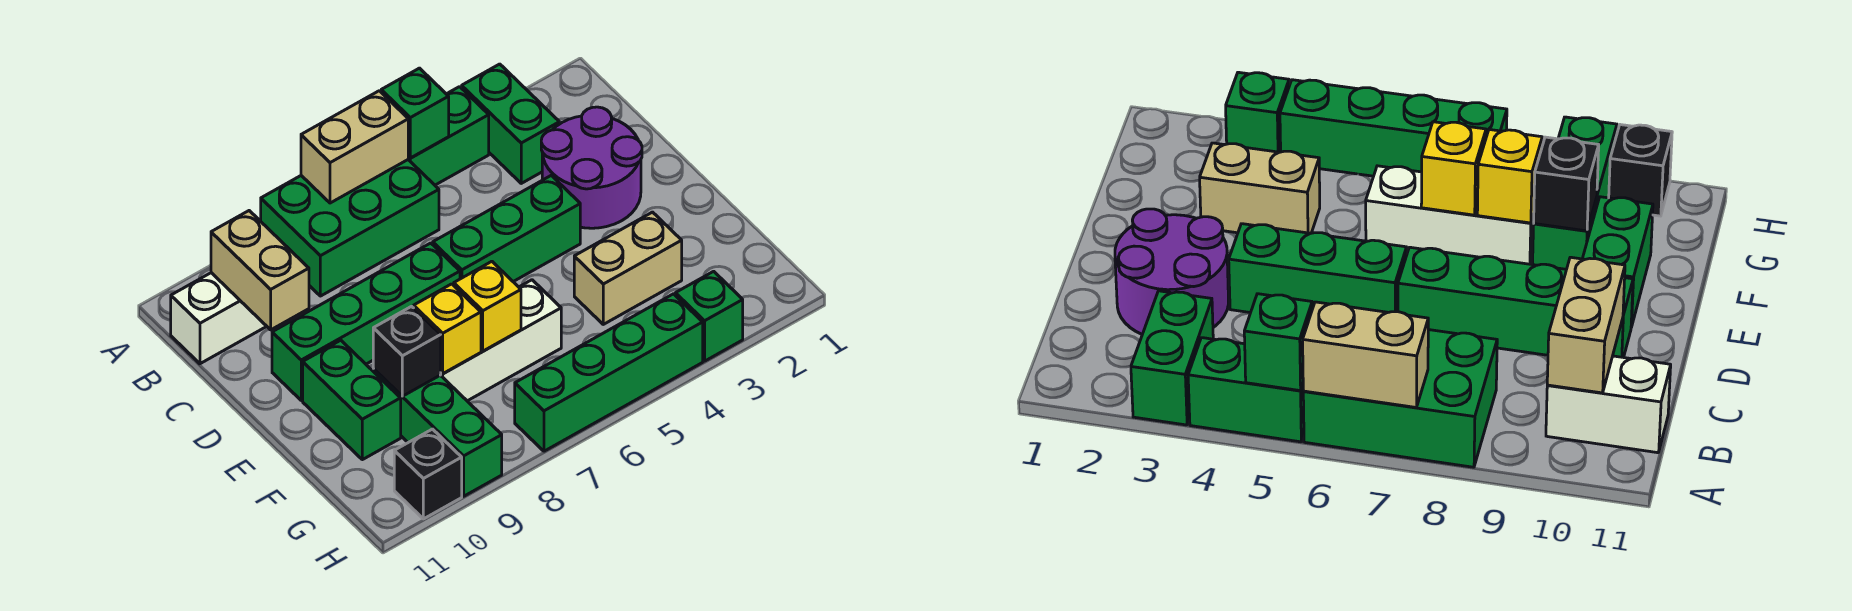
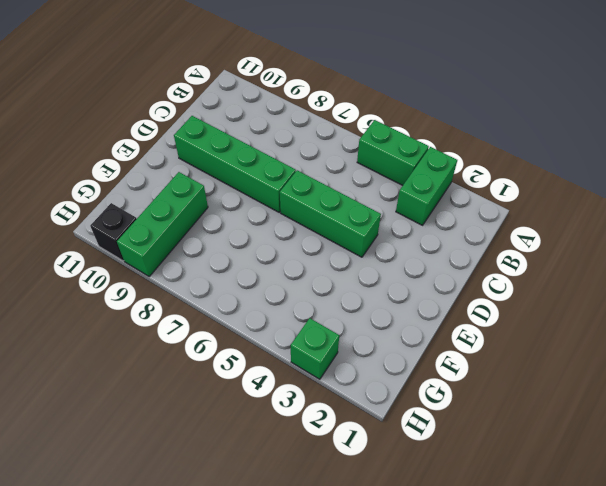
none -> green 2x3 brick [261,160,439,296]
none -> white 1x2 brick [171,273,267,364]
none -> purple 2x2 round brick [541,107,642,228]

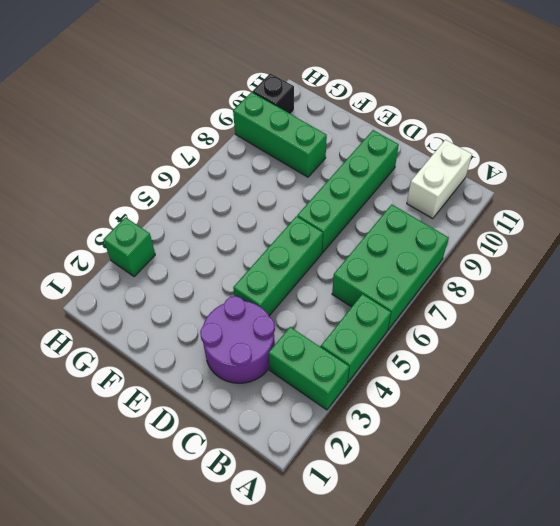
none -> green 1x2 brick [303,340,401,460]
none -> tan 1x2 brick [574,212,682,324]
none -> white 1x3 brick [441,280,561,401]

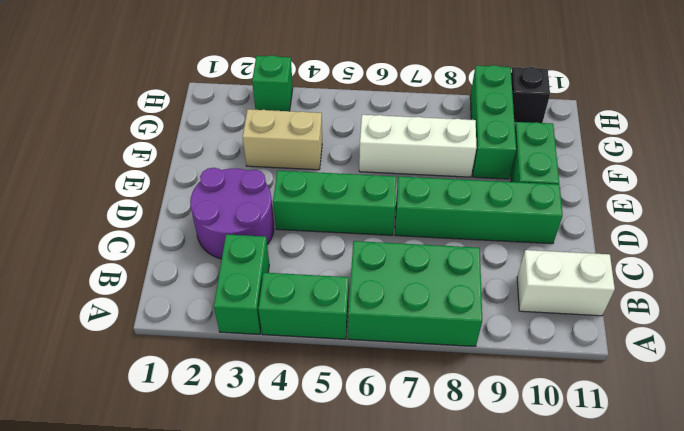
none -> green 1x4 brick [515,294,703,451]
none -> green 1x1 brick [381,68,449,158]
none -> tan 1x2 brick [301,91,408,203]

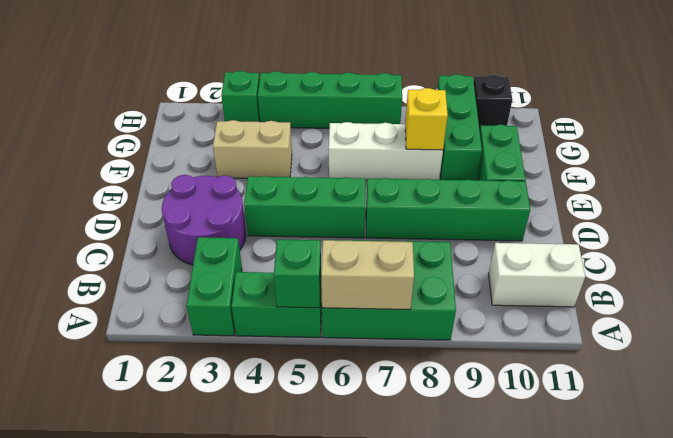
none -> tan 1x2 brick [211,211,309,330]
none -> yellow 1x1 brick [454,261,521,351]
none -> black 1x1 brick [373,307,441,396]

